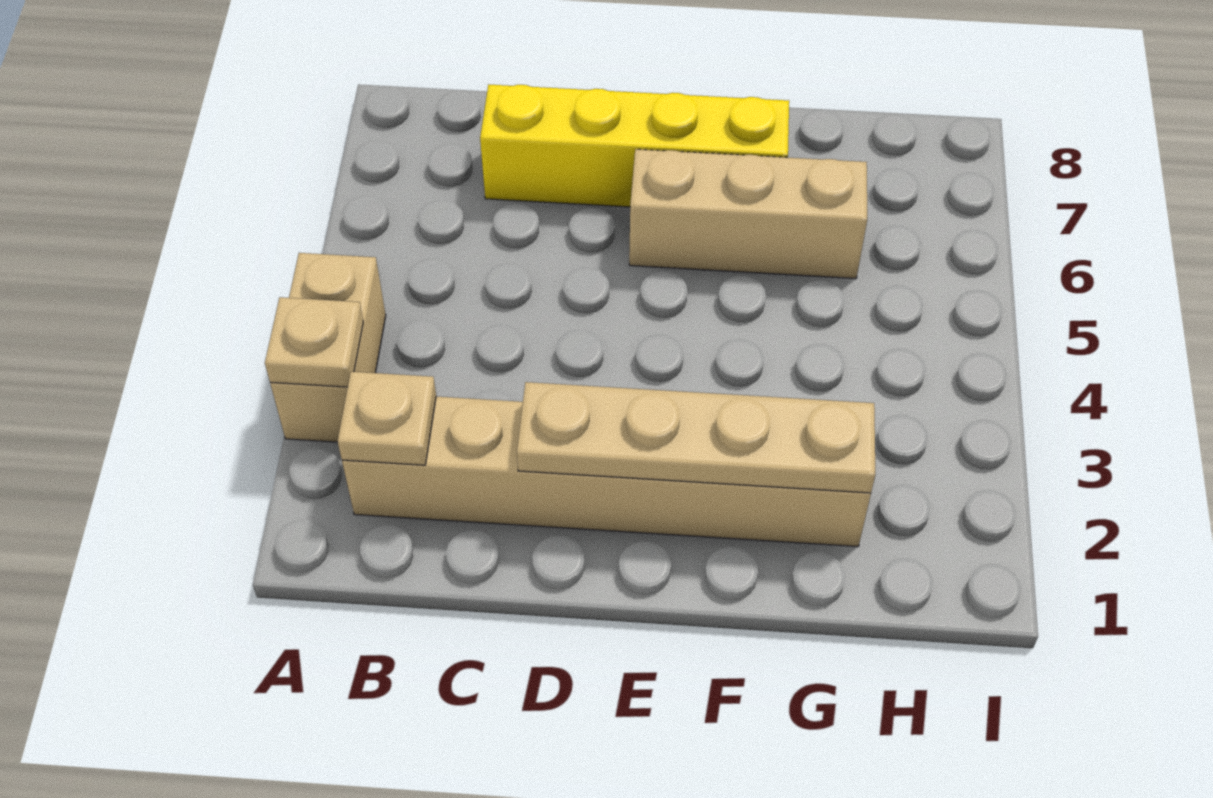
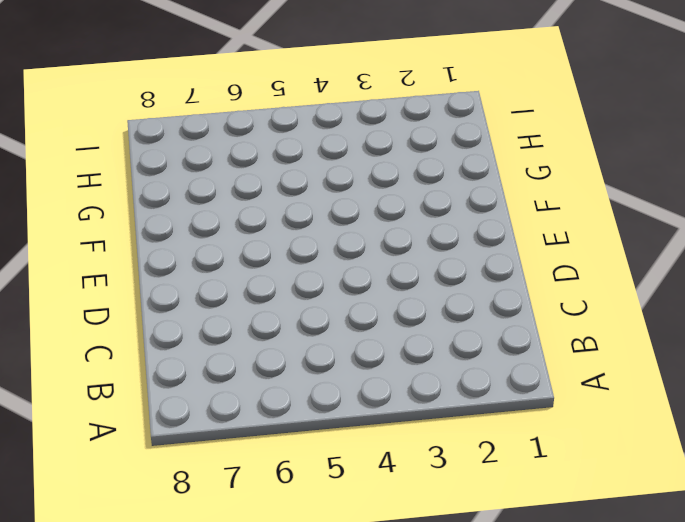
none -> tan 1x2 brick [270,253,386,442]
none -> tan 1x6 brick [342,396,871,547]

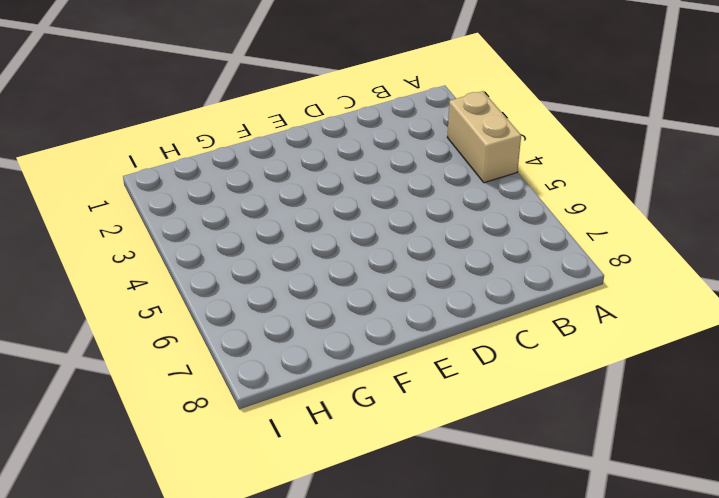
none -> tan 1x6 brick [342,396,871,547]
none -> yellow 1x4 brick [480,85,789,207]

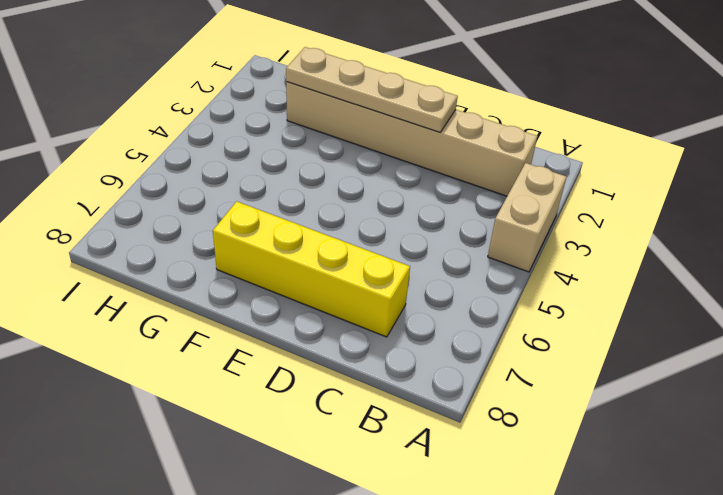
none -> tan 1x3 brick [629,149,867,279]
none -> tan 1x1 plate [265,297,363,387]

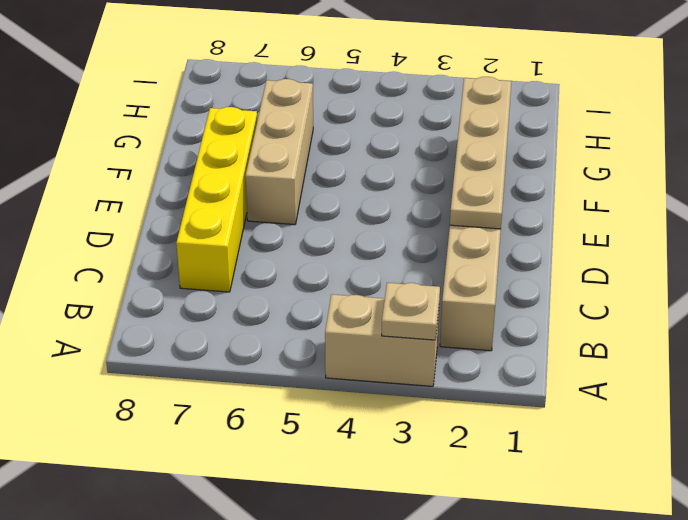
none -> tan 1x1 plate [338,372,436,465]

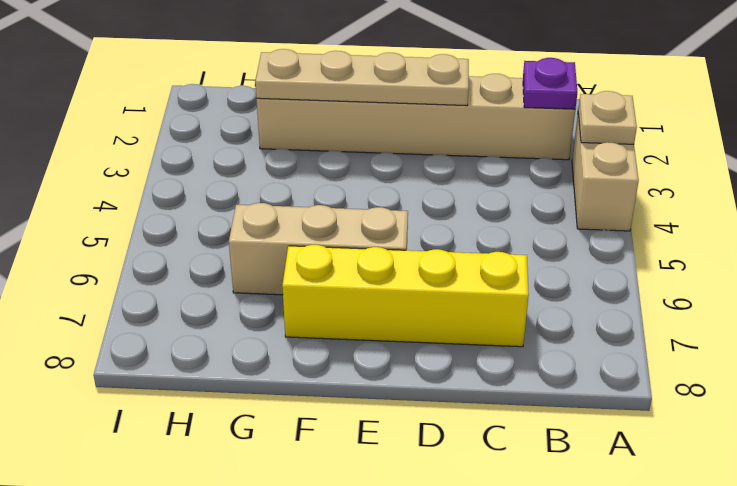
purple 1x1 plate [523,58,577,109] -> tan 1x1 plate [338,372,436,465]

